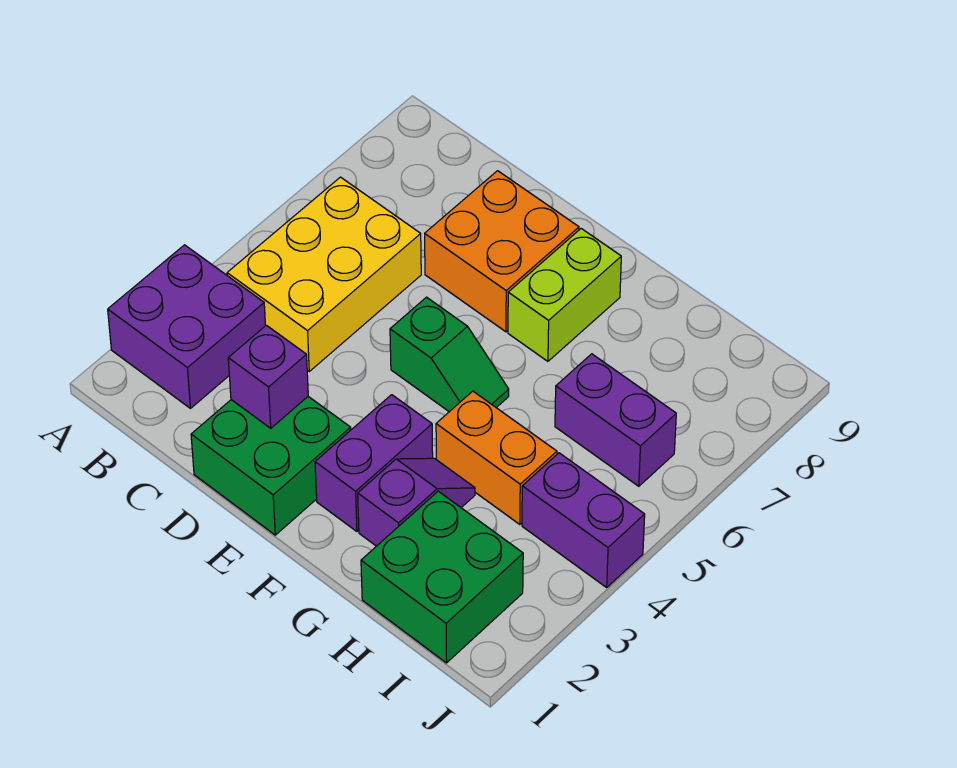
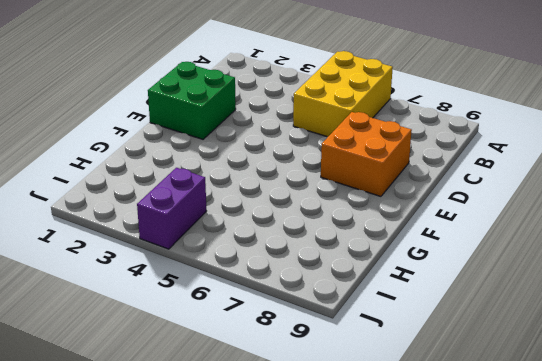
yellow 2x3 brick [293,51,393,137] -> yellow 2x3 brick turned to [227,177,421,371]
none -> purple 2x2 brick [108,245,266,408]
none -> green 1x2 slope [390,297,509,412]
none -> purple 1x2 brick [315,395,433,531]

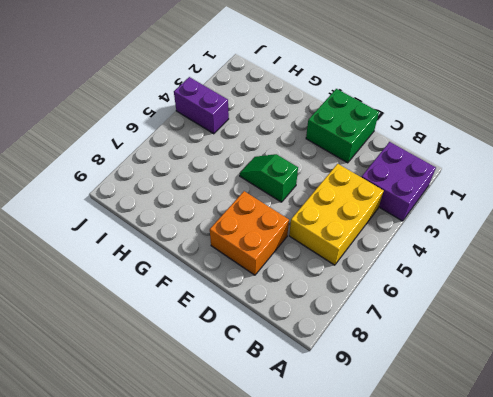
none -> purple 1x2 brick [315,395,433,531]
none -> lime 1x2 brick [508,229,621,361]
none -> purple 1x2 slope [358,458,475,546]

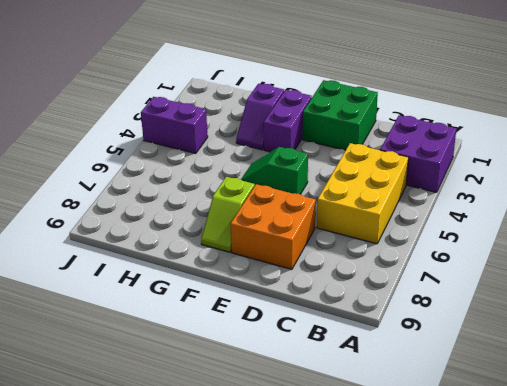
lime 1x2 slope [201,177,255,252] -> lime 1x2 brick [508,229,621,361]
none -> orange 1x2 brick [436,391,557,524]
none -> green 2x2 brick [361,491,523,663]
none -> purple 1x2 brick [555,354,676,486]

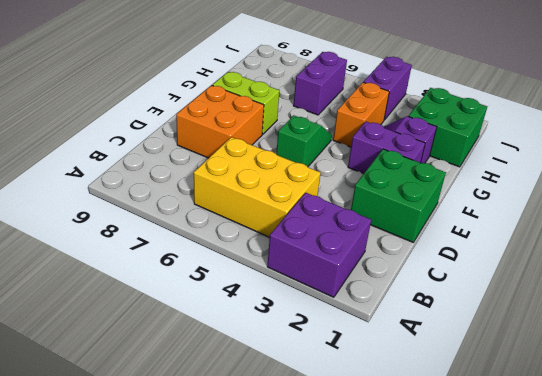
none -> purple 1x1 brick [228,325,308,428]

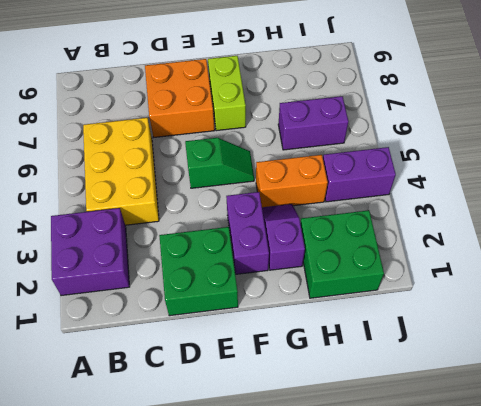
none -> purple 1x1 brick [228,325,308,428]

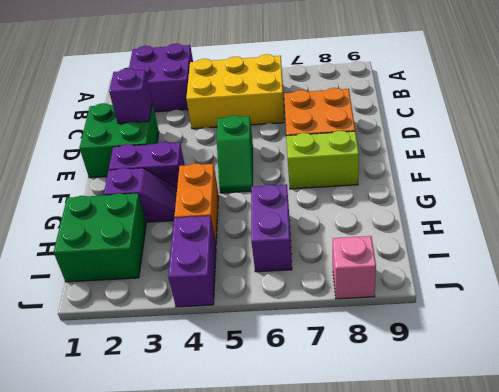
pink 1x1 brick [333,236,376,299] -> none

